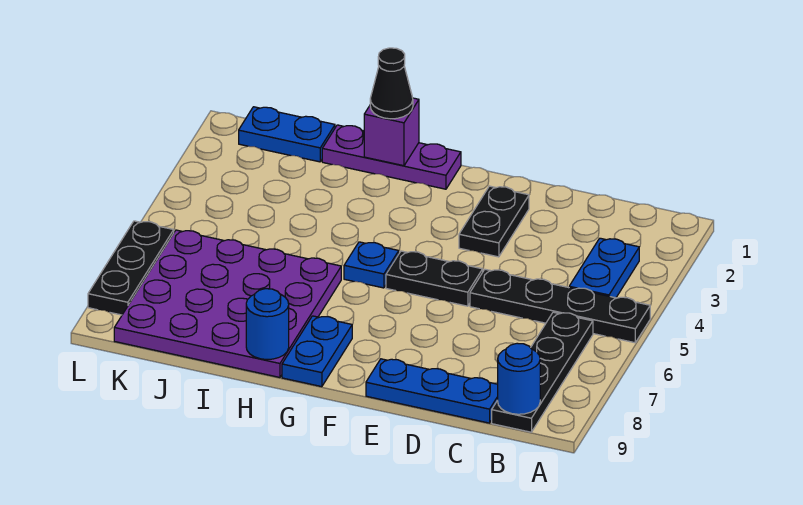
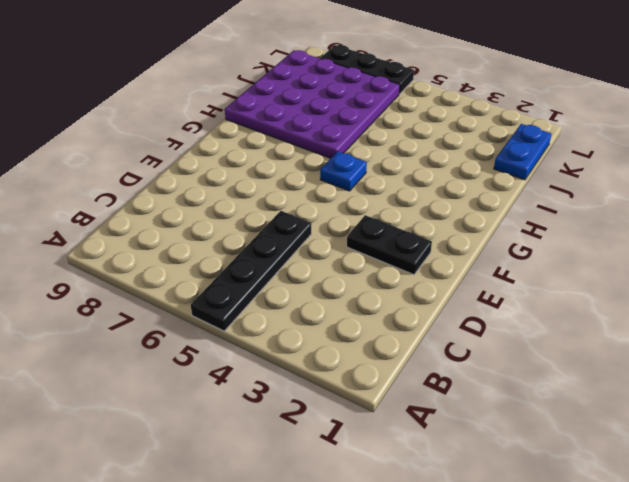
none -> blue 1x2 plate [569,238,639,298]
none -> black 1x4 plate [492,312,593,432]
none -> blue 1x3 plate [366,359,498,423]

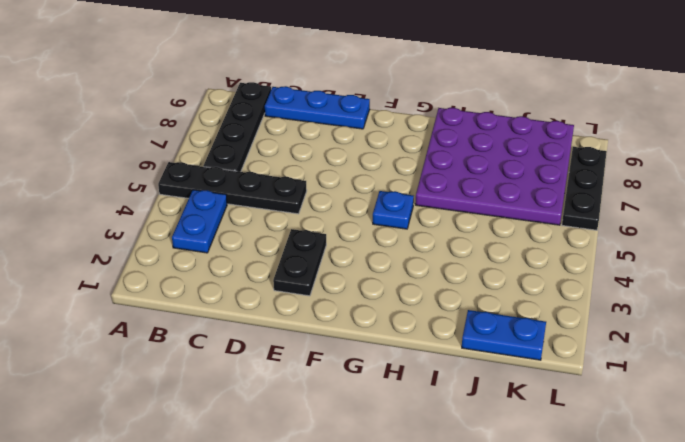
none -> black 1x2 plate [386,251,483,306]
none -> purple 1x3 plate [322,125,461,189]
none -> blue 1x2 plate [282,316,352,387]

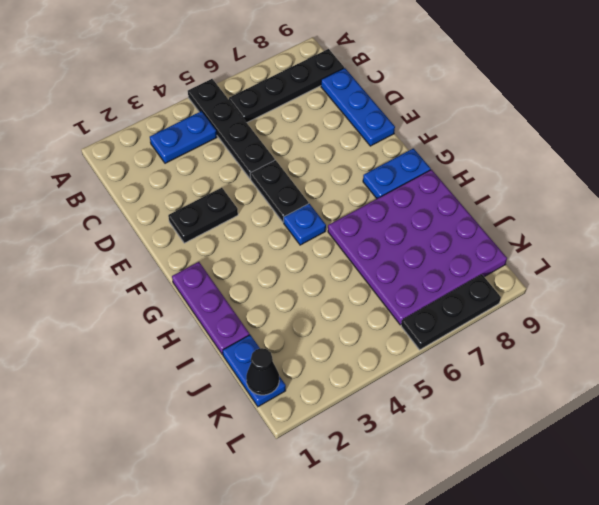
black 1x1 cone [246,348,279,395] -> black 1x1 cone moved to [370,48,413,119]
none -> blue 1x1 round brick [498,343,540,414]
none -> purple 1x1 brick [364,98,419,166]
none -> blue 1x1 round brick [246,289,289,360]

